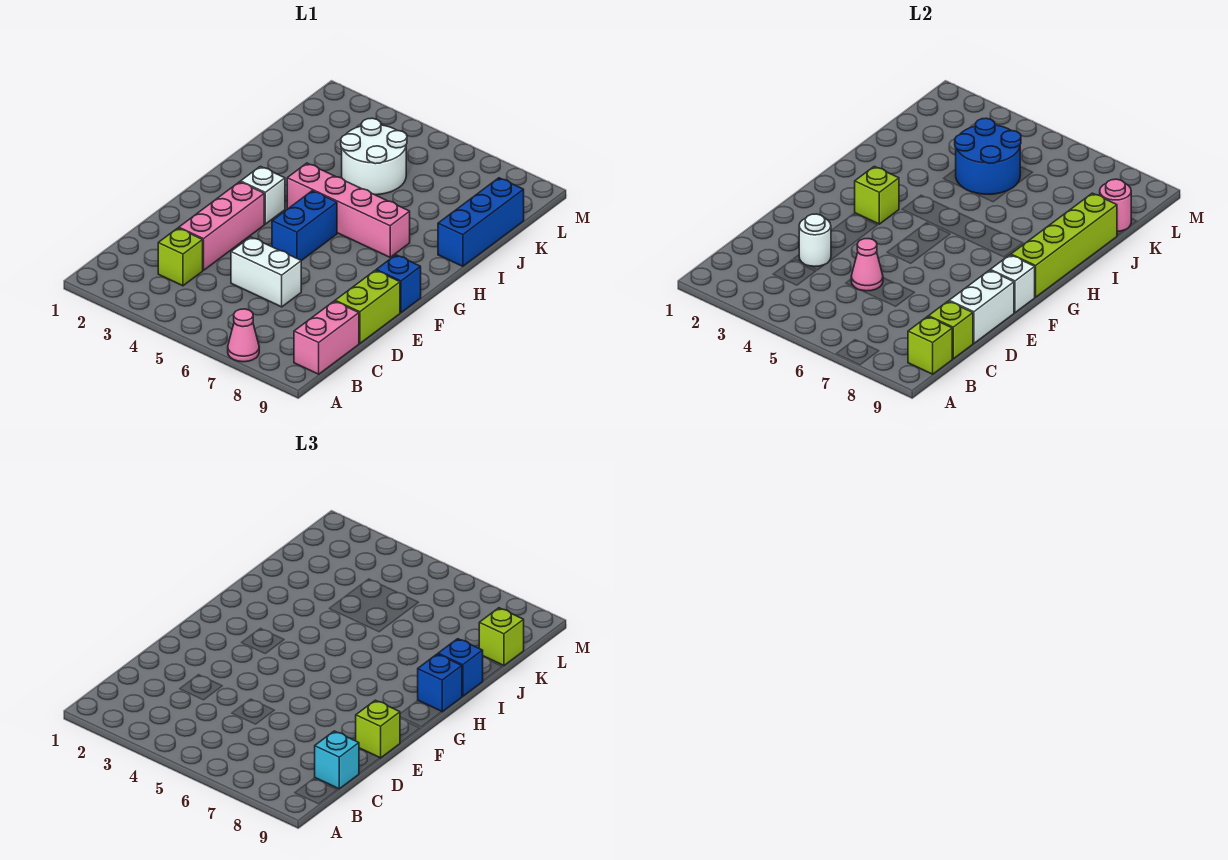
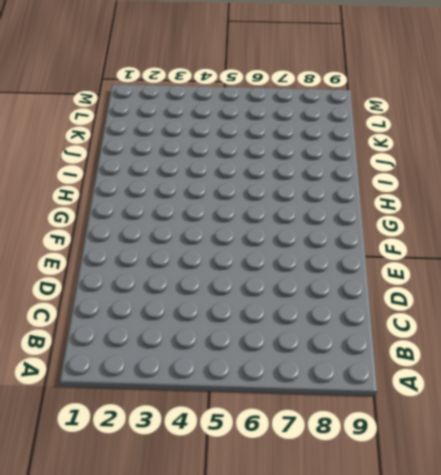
none -> pink 1x1 cone [228,309,259,362]
none -> pink 1x2 brick [294,301,359,374]
none -> lime 1x1 brick [158,228,203,286]

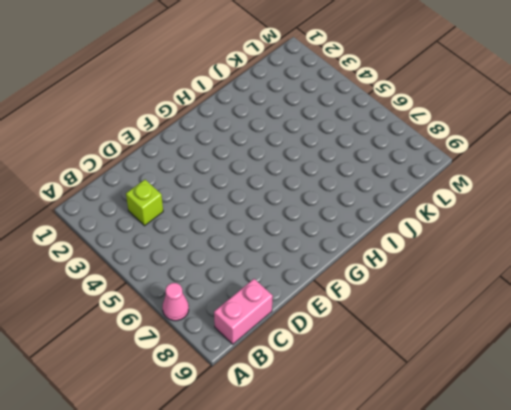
none -> pink 1x3 brick [179,182,264,270]
none -> white 1x2 brick [231,237,301,307]
none -> lime 1x2 brick [335,270,400,343]

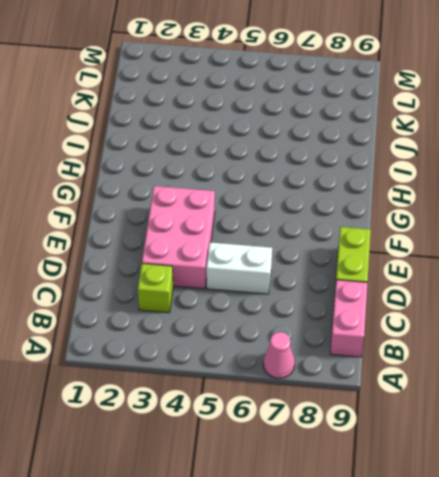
pink 2x3 brick [142,186,215,289] -> pink 1x3 brick [179,182,264,270]
none -> blue 1x2 brick [272,191,337,261]
none -> blue 1x1 brick [376,255,421,313]
none -> white 1x1 brick [241,166,285,224]

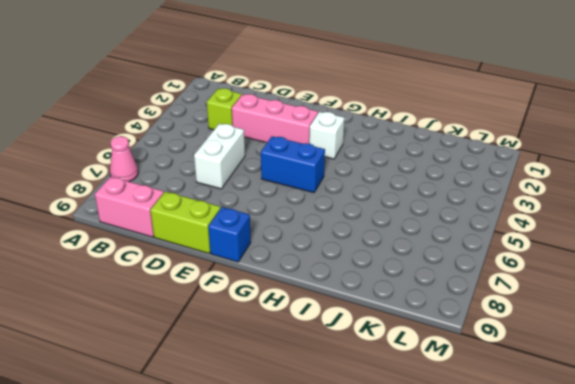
none -> pink 1x4 brick [287,163,410,257]
none -> blue 1x3 brick [438,178,524,266]
none -> white 2x2 round brick [341,118,407,195]

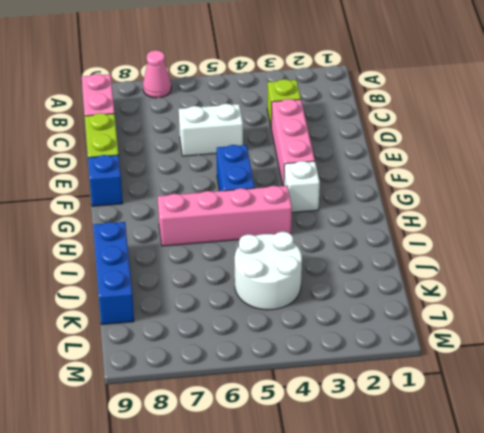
none -> lime 1x1 brick [908,317,952,374]
none -> lime 1x1 brick [929,301,973,359]
none -> white 1x1 round brick [799,214,831,266]

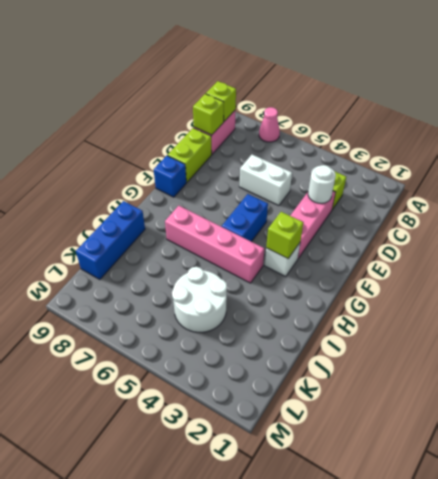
none -> pink 1x1 cone [851,239,883,291]
none -> white 1x2 brick [949,270,1014,343]
none -> white 1x1 brick [990,255,1035,313]

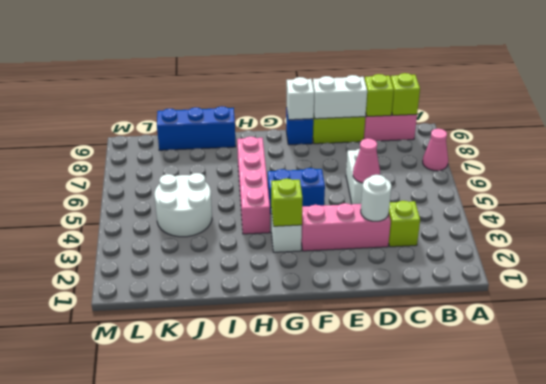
none -> lime 1x4 brick [1011,193,1117,297]
none -> blue 2x2 round brick [955,118,1021,194]
none -> pink 1x1 round brick [1100,179,1131,232]

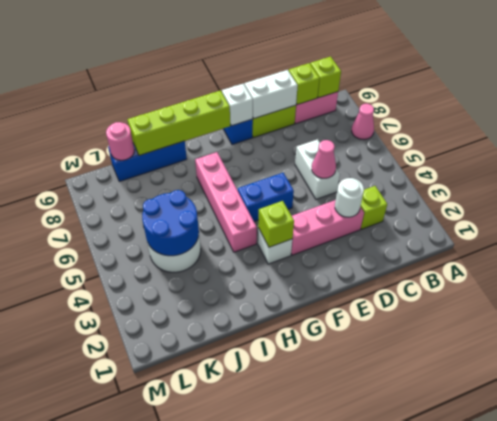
none -> cyan 1x1 brick [315,731,359,789]
none -> lime 1x1 brick [356,700,400,758]
none -> blue 1x1 brick [418,654,462,712]

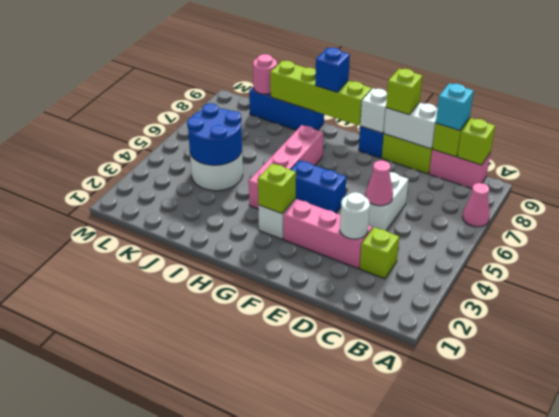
none -> blue 1x1 brick [438,639,483,696]
none -> lime 1x1 brick [479,608,524,665]

